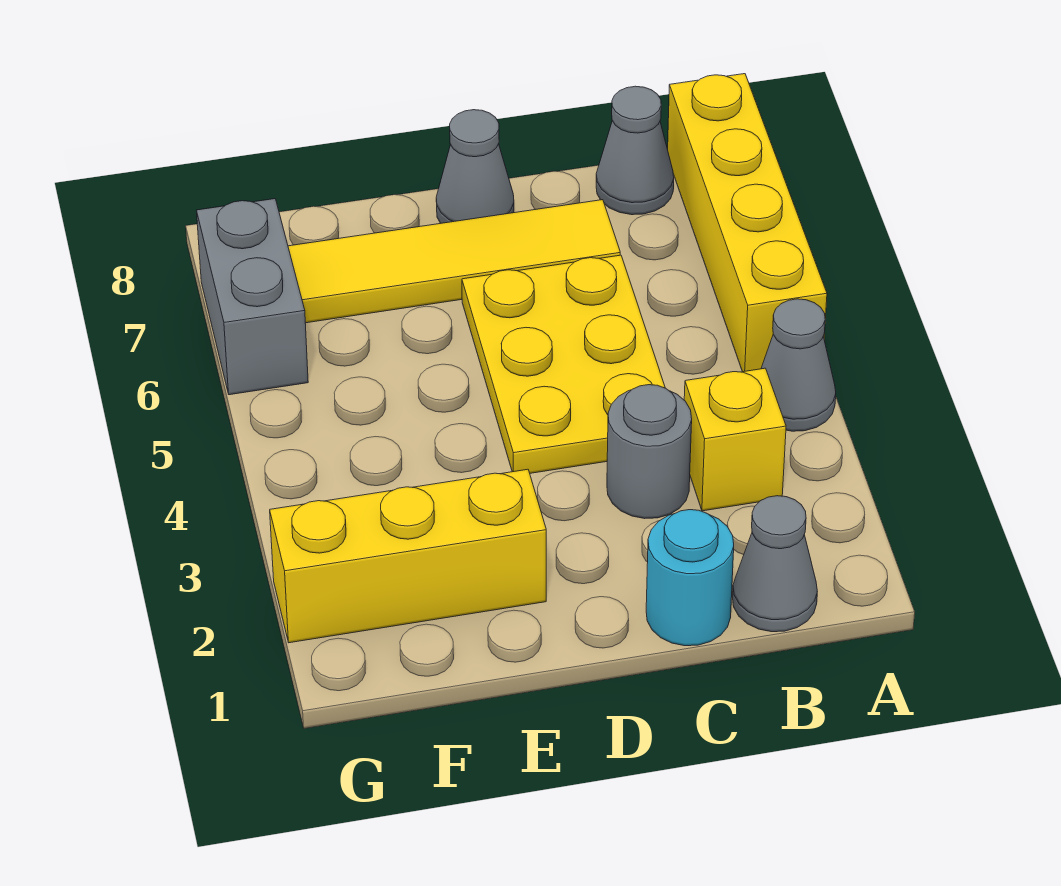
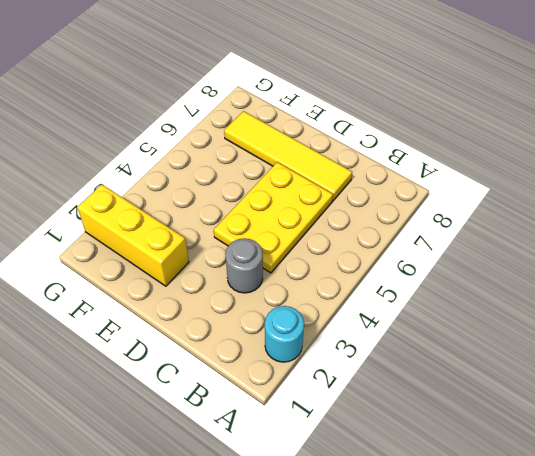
cyan 1x1 round brick [265,306,304,362] -> cyan 1x1 round brick moved to [646,510,734,646]
none -> grey 1x1 cone [761,299,836,431]
none -> yellow 1x4 brick [668,74,827,372]
none -> grey 1x1 cone [733,496,817,632]

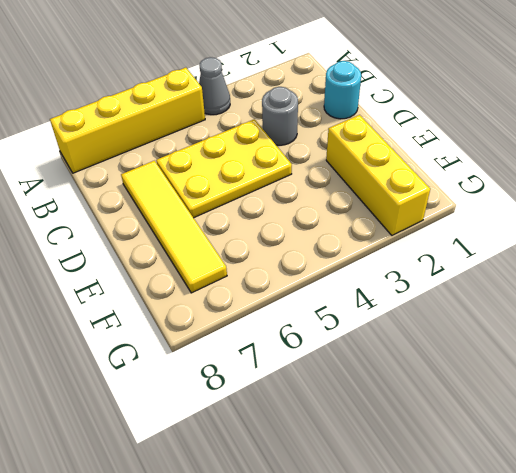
none -> grey 1x1 cone [733,496,817,632]
none -> yellow 1x1 brick [684,368,786,511]
none -> grey 1x1 cone [596,86,674,215]

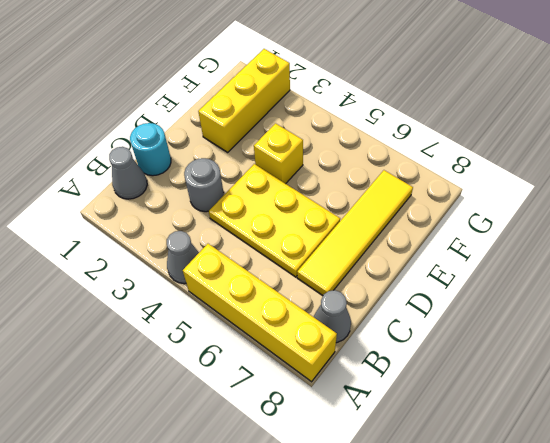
yellow 1x1 brick [254,123,303,184] -> yellow 1x1 brick moved to [684,368,786,511]
none -> grey 1x1 cone [436,110,514,223]
none -> grey 1x2 brick [196,199,308,395]

